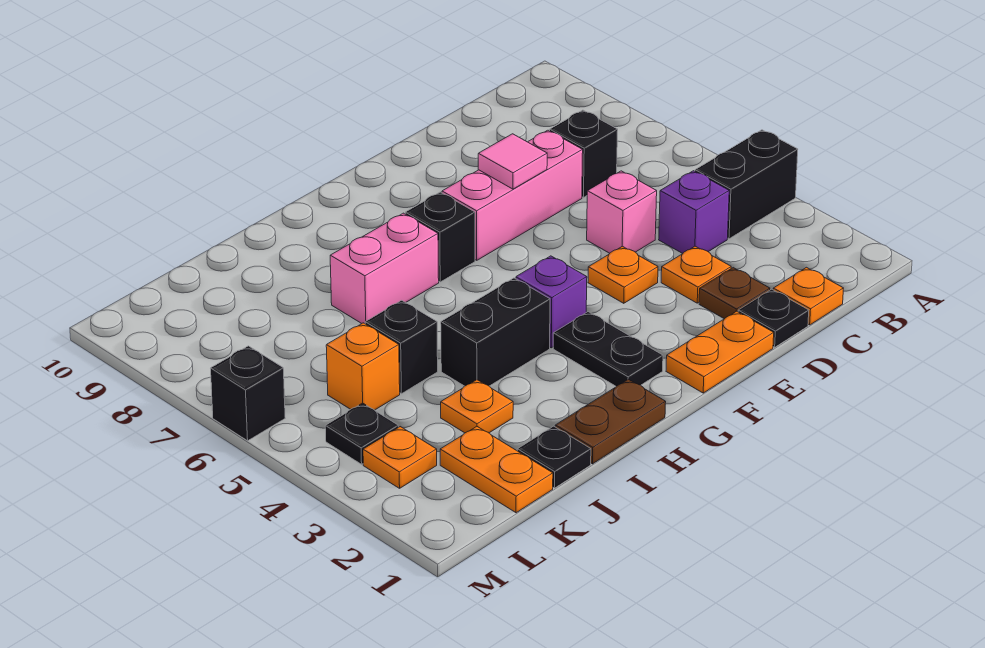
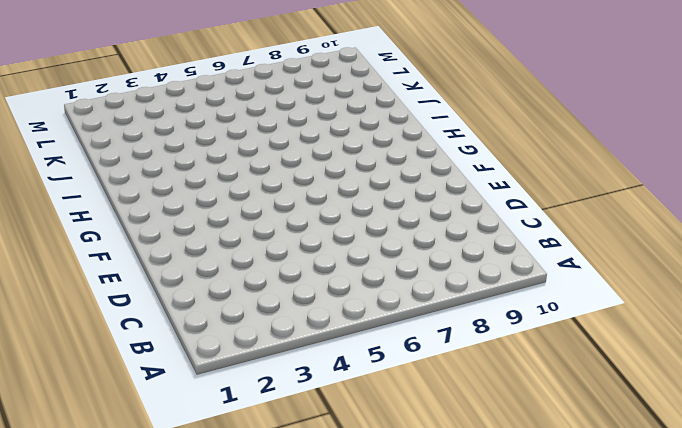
none -> black 1x2 brick [695,130,798,239]
none -> orange 1x1 plate [773,267,844,325]
none -> purple 1x1 brick [659,171,729,253]

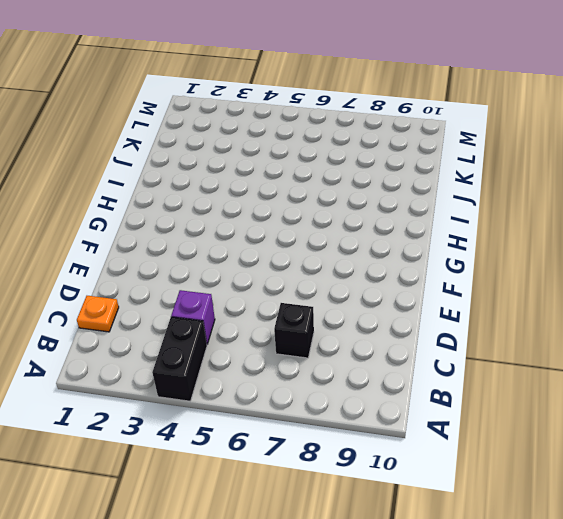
none -> black 1x1 plate [738,289,809,347]
none -> brown 1x1 plate [699,268,770,319]
none -> orange 1x1 plate [661,246,731,303]

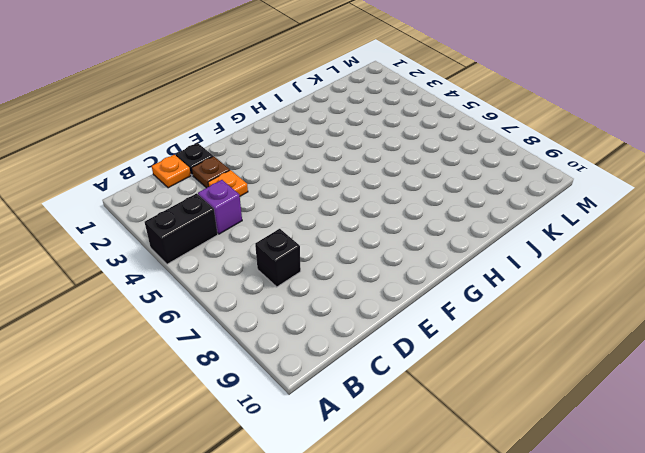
none -> pink 1x1 brick [587,171,657,253]
none -> pink 1x3 brick [442,130,583,260]
none -> orange 1x2 plate [666,311,774,393]

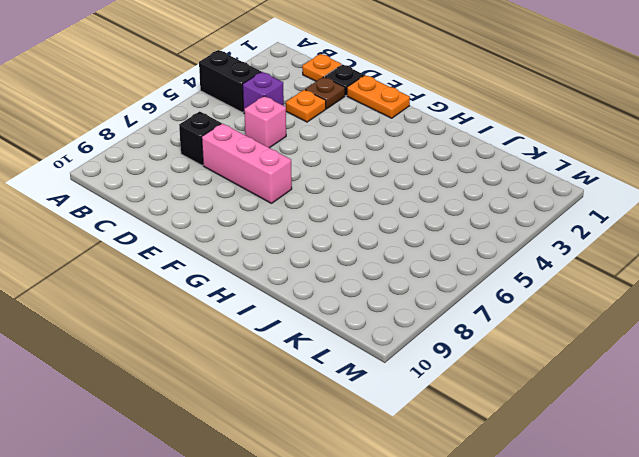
none -> orange 1x1 plate [588,246,658,303]
none -> black 1x2 plate [553,312,663,386]
none -> purple 1x1 brick [516,256,587,348]

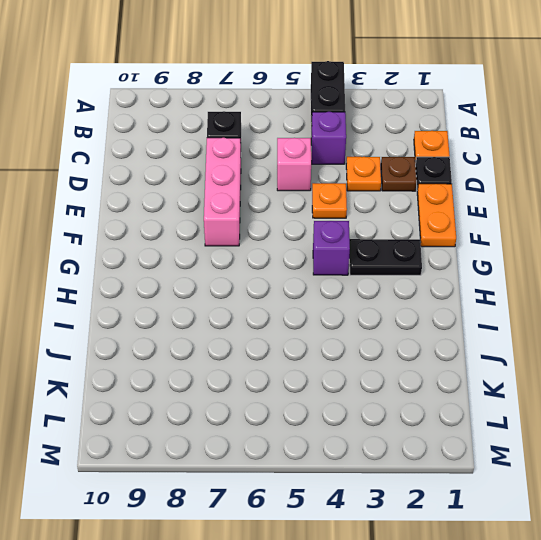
none -> black 1x1 brick [405,192,475,282]
none -> brown 1x2 plate [555,379,666,464]
none -> black 1x2 brick [441,278,550,386]

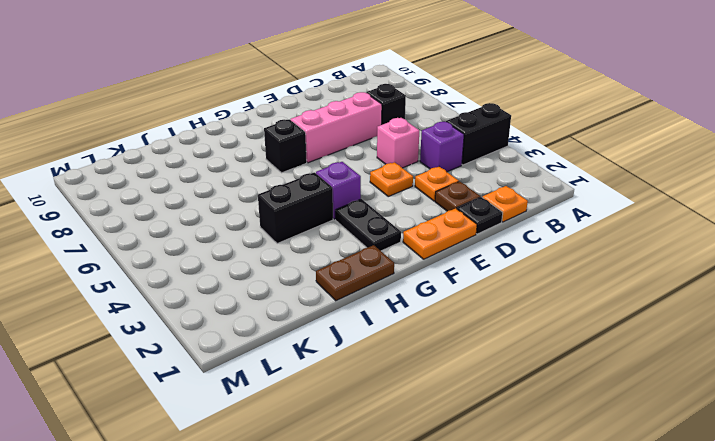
none -> pink 1x2 brick [330,213,439,323]
none -> black 1x1 plate [517,426,591,488]
none -> orange 1x1 plate [441,380,513,433]

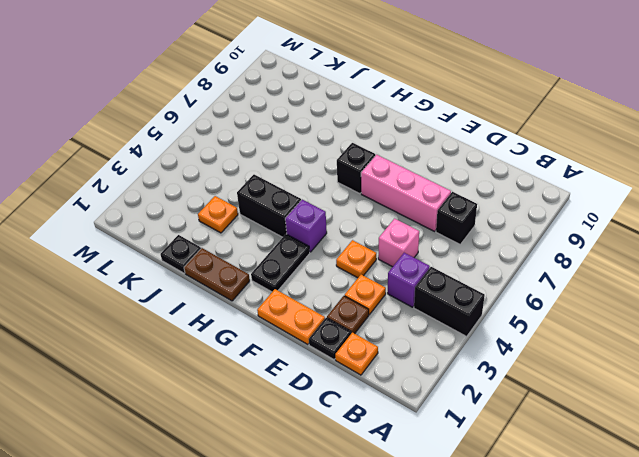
none -> pink 1x2 brick [330,213,439,323]
none -> black 1x1 brick [365,300,438,394]
none -> orange 1x2 plate [440,427,553,513]

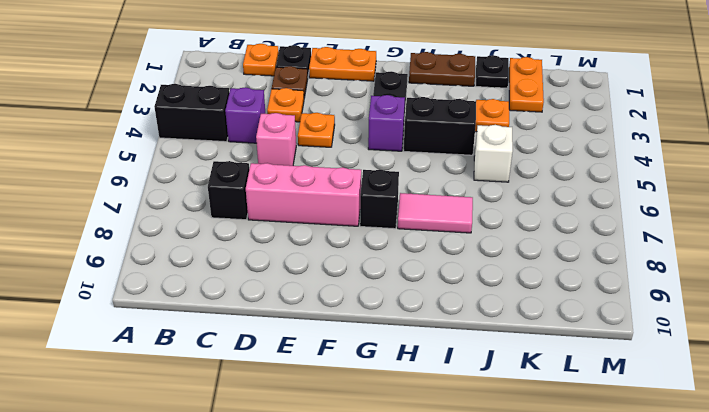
pink 1x2 tile [398,193,473,233] -> pink 1x2 brick [330,213,439,323]
white 1x1 brick [474,125,513,182] -> black 1x1 brick [365,300,438,394]
none -> orange 1x1 brick [326,323,400,410]
none -> orange 1x1 plate [363,427,437,488]
none -> black 1x1 plate [325,403,398,464]

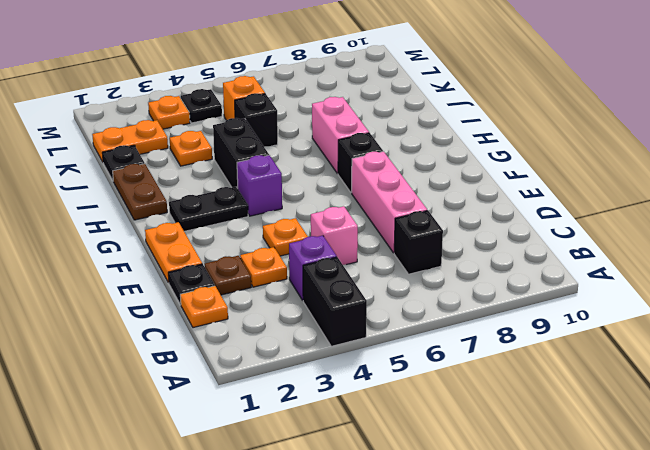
none -> black 1x1 brick [211,346,285,441]
none -> pink 1x1 tile [478,134,547,189]

